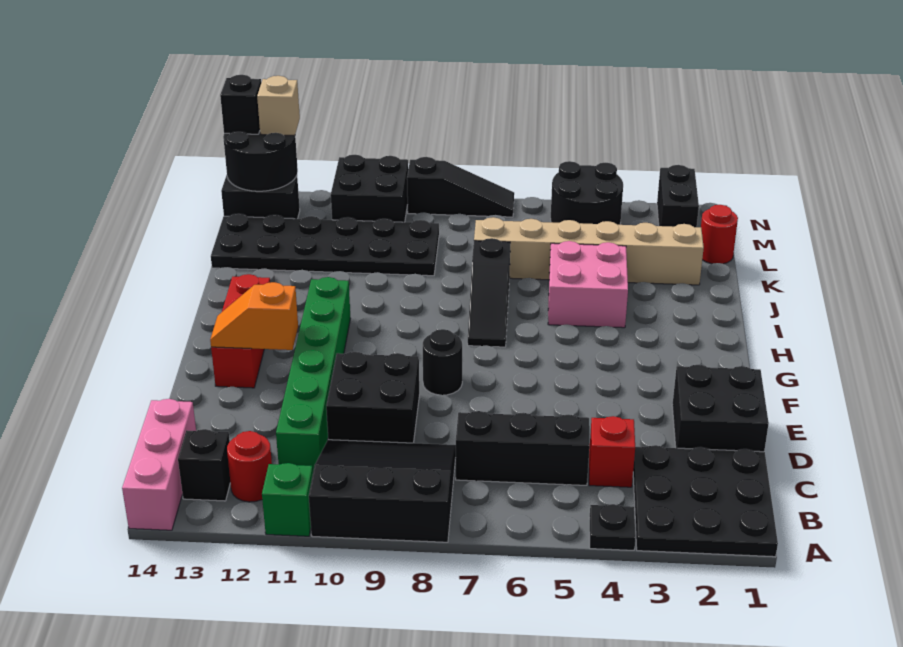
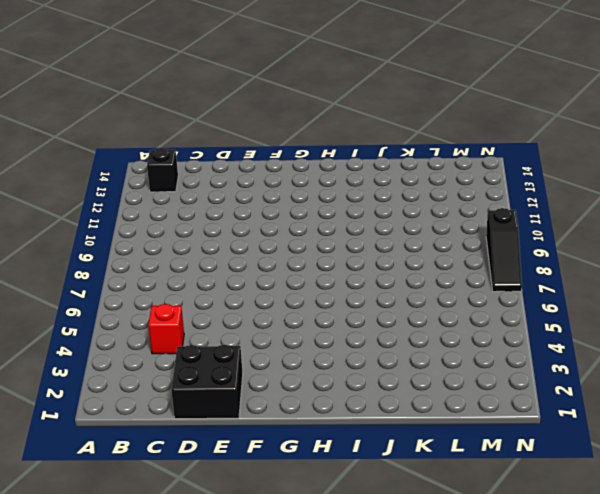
none -> black 3x3 plate [633,445,778,557]
none -> black 1x1 plate [589,504,636,550]
none -> black 3x3 slope [309,440,456,542]

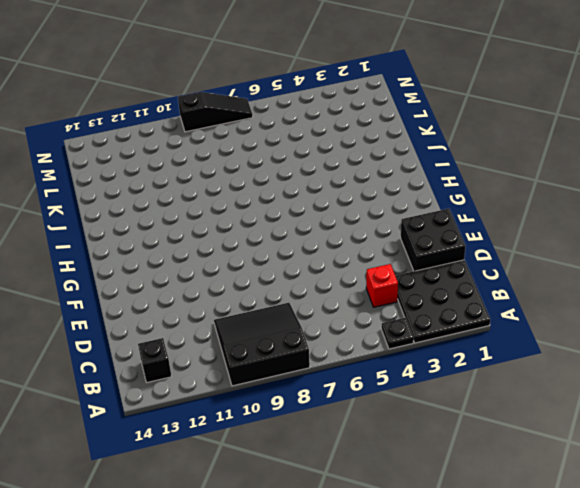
none -> green 1x1 brick [262,463,313,536]
none -> pink 1x3 brick [122,399,196,530]
none -> red 1x1 round brick [227,431,272,502]

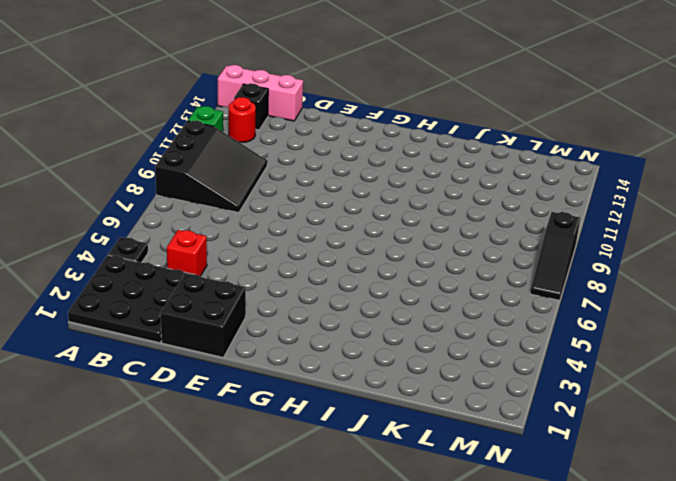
none -> black 1x3 brick [456,411,590,485]
none -> green 1x6 brick [276,277,350,471]
none -> black 2x2 brick [326,352,419,443]

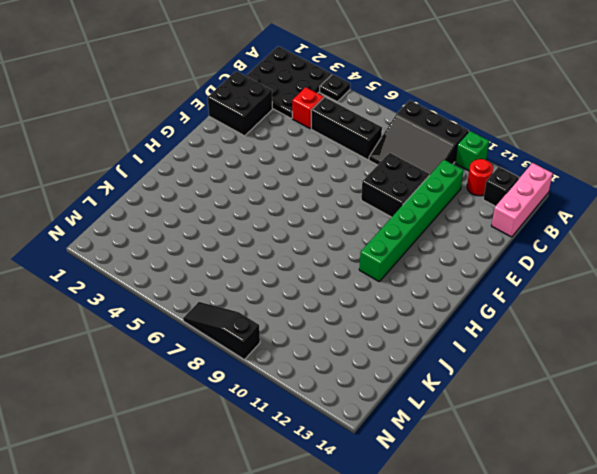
none -> black 1x1 round brick [423,329,462,395]
none -> red 1x3 brick [211,274,270,388]
none -> black 1x3 slope [468,238,510,347]

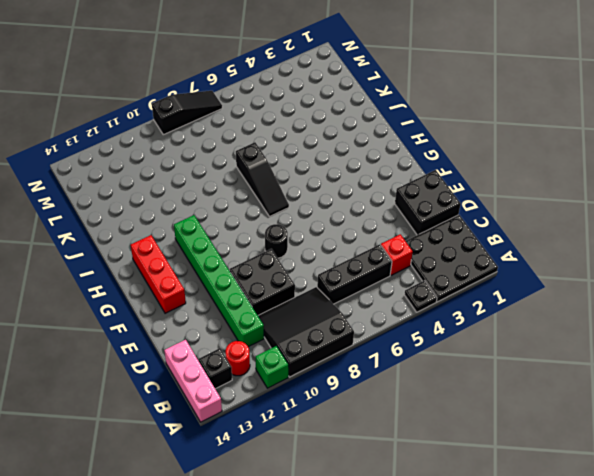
none -> pink 2x2 brick [548,241,628,328]
none -> tan 1x6 brick [474,217,704,285]
none -> black 2x6 plate [211,214,439,276]

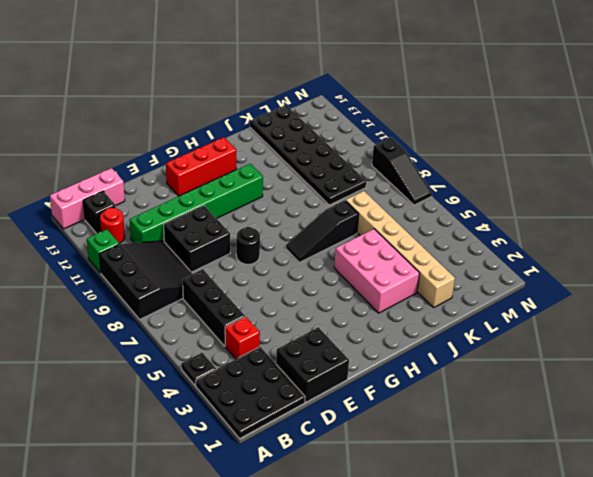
pink 2x3 brick [334,229,420,313] -> pink 2x2 brick [548,241,628,328]
none -> red 1x1 round brick [701,205,738,264]
none -> black 1x2 brick [657,165,699,227]
none -> black 2x2 round brick [551,161,623,225]

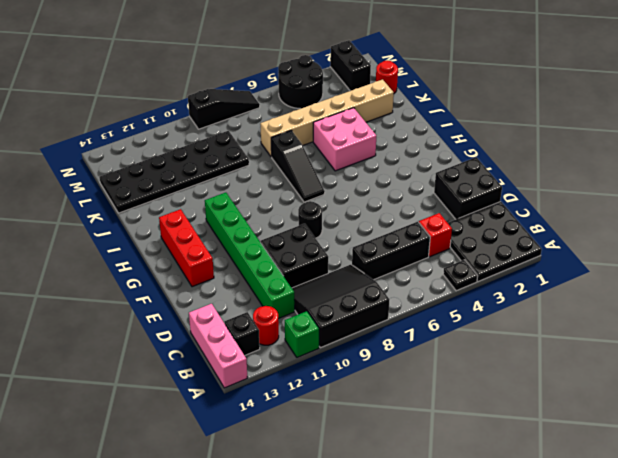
none -> black 2x2 brick [331,155,408,222]
none -> black 1x2 brick [221,175,300,219]
none -> orange 1x2 slope [210,282,298,350]

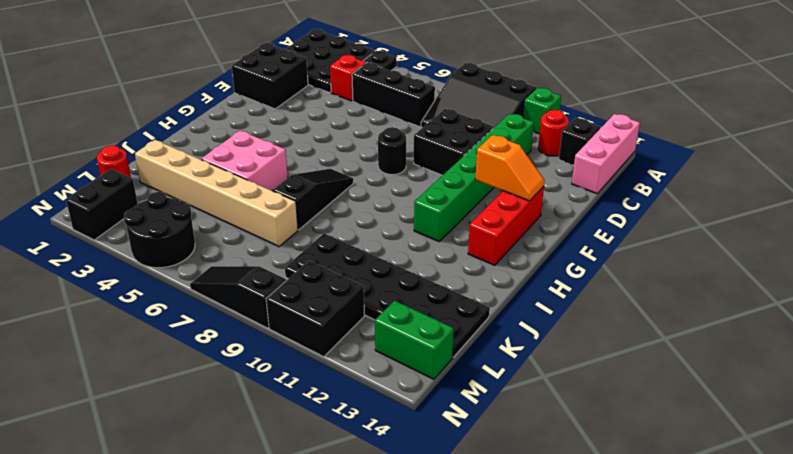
green 1x2 brick [375,301,454,379] -> black 1x2 brick [221,175,300,219]
none -> black 2x2 round brick [223,131,298,191]
none -> tan 1x1 brick [257,76,300,136]
none -> black 1x1 brick [220,75,261,134]

